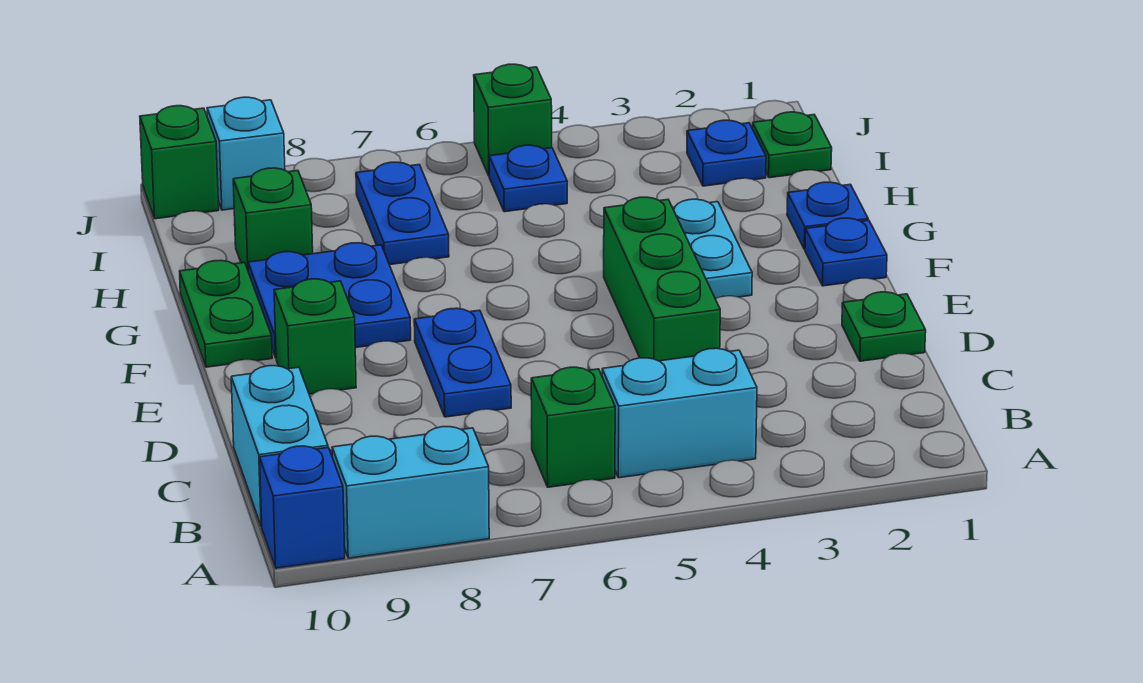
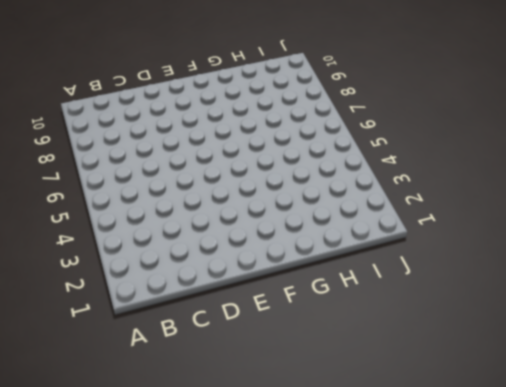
none -> cyan 1x2 brick [332,427,489,558]
none -> blue 1x1 brick [260,446,345,568]
none -> cyan 1x2 brick [602,348,757,478]

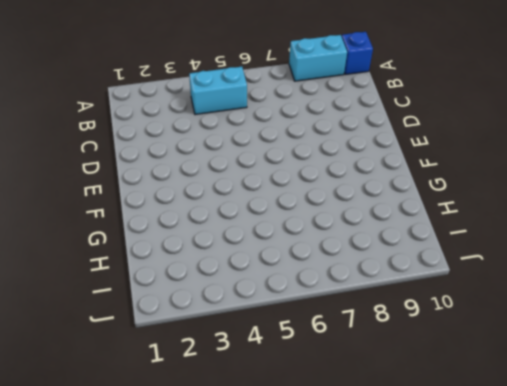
none -> green 1x1 brick [531,367,615,487]
none -> cyan 1x2 brick [231,366,328,527]
none -> green 1x1 plate [842,292,926,361]

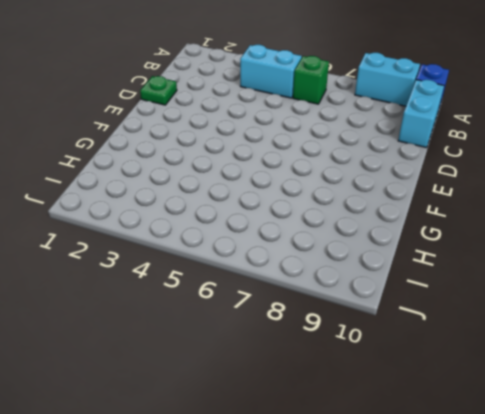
none -> green 1x3 brick [604,197,720,361]
none -> blue 1x2 plate [414,308,511,417]
none -> green 1x1 brick [274,279,356,394]

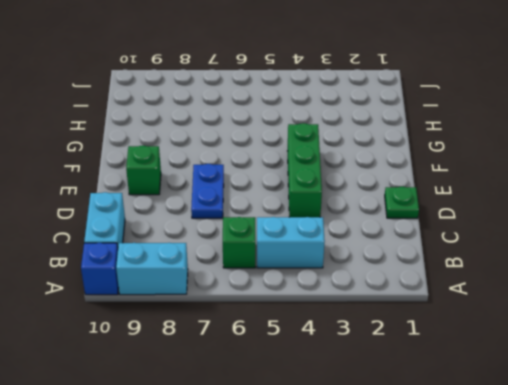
none -> blue 1x1 plate [805,218,887,286]
none -> cyan 1x2 plate [673,199,752,299]
none -> blue 2x2 plate [248,243,411,358]

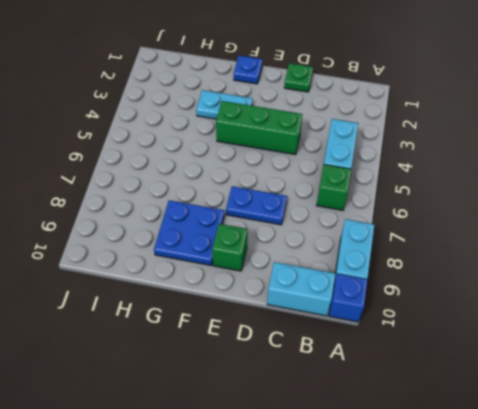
none -> green 1x2 plate [180,260,272,367]
none -> blue 1x1 plate [787,182,868,249]
none -> blue 1x2 plate [356,162,449,265]

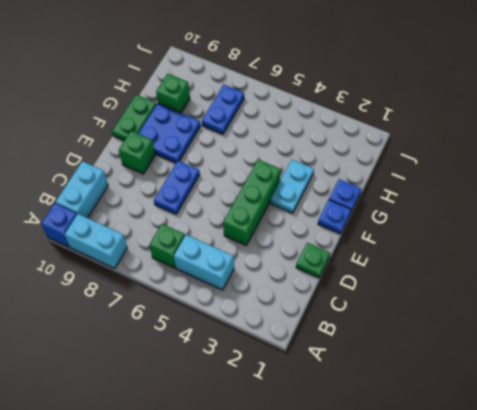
none -> green 1x1 plate [752,112,832,178]
none -> blue 1x1 plate [687,120,766,186]
none -> blue 1x1 plate [489,145,567,212]

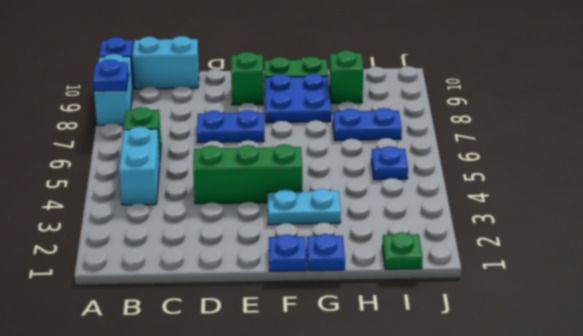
blue 1x1 plate [93,59,129,91] -> blue 1x1 plate moved to [687,120,766,186]
none -> green 1x1 plate [842,292,926,361]
none -> green 1x1 brick [474,64,552,175]
none -> cyan 1x1 brick [207,97,285,210]

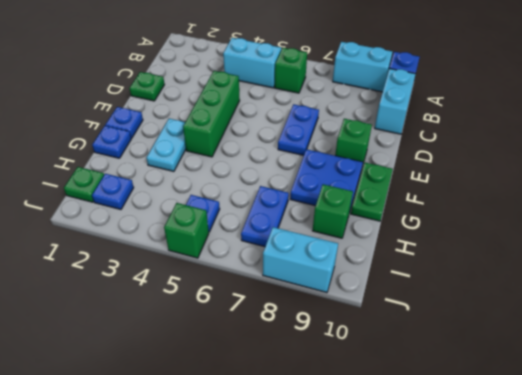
cyan 1x2 brick [263,227,338,293] -> cyan 1x1 brick [207,97,285,210]
none -> green 1x1 brick [140,106,219,219]

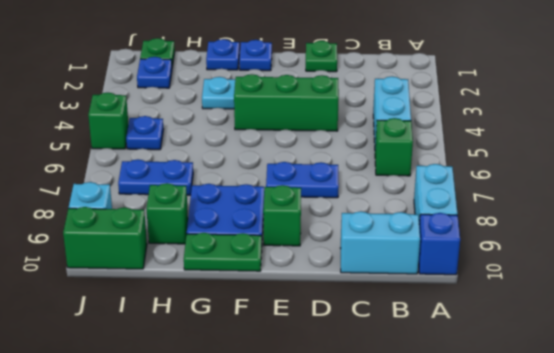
green 1x2 brick [63,207,147,269] -> green 1x1 brick [140,106,219,219]

